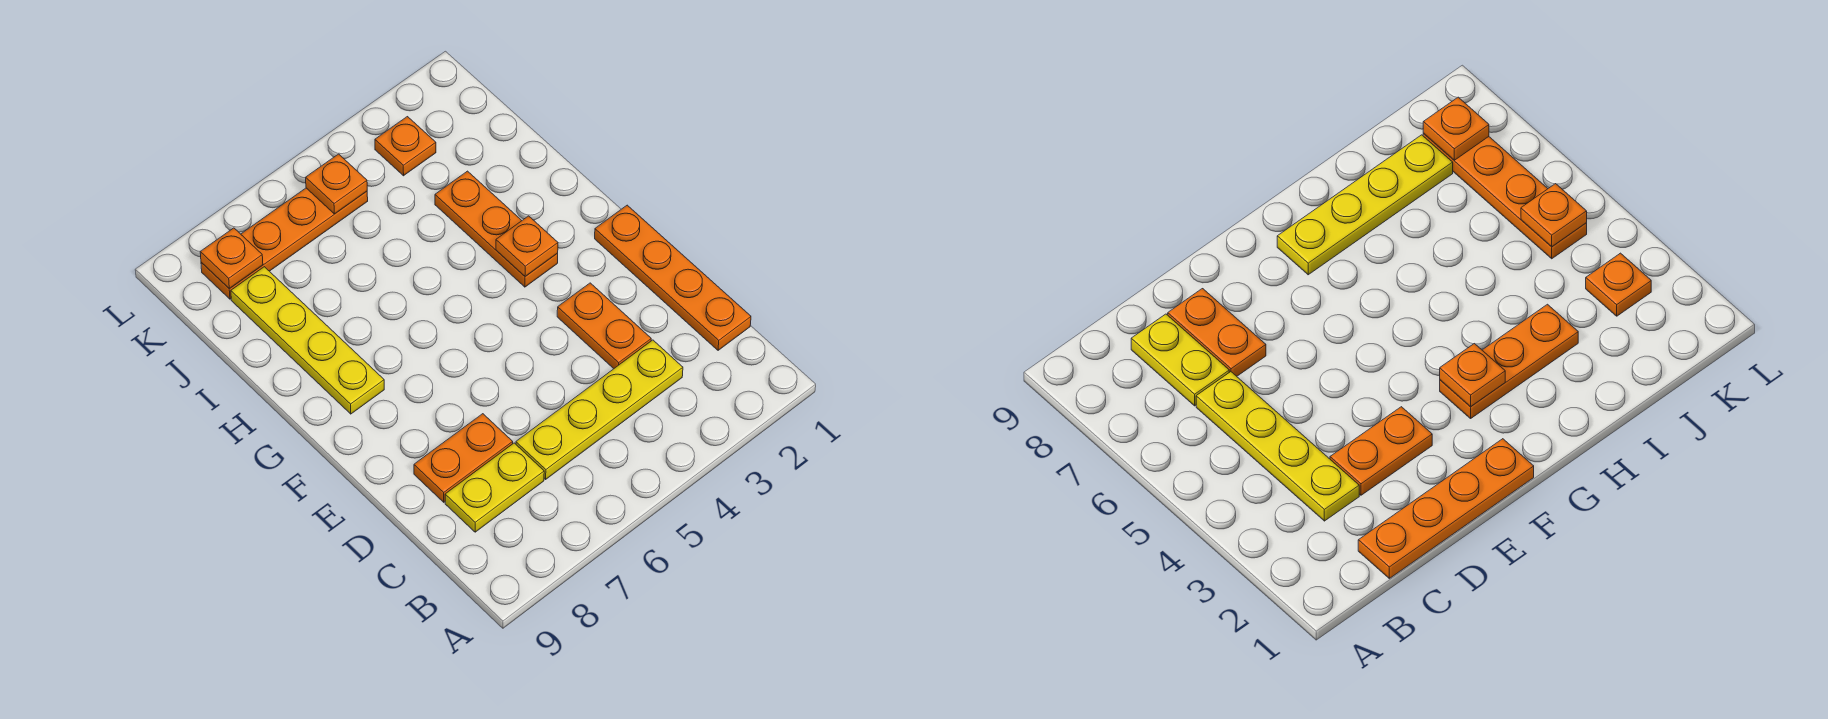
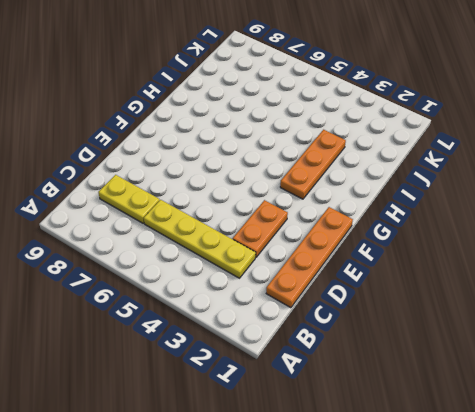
none -> orange 1x2 plate [414,414,513,502]
none -> yellow 1x4 plate [231,267,384,414]
none -> orange 1x1 plate [375,117,436,176]

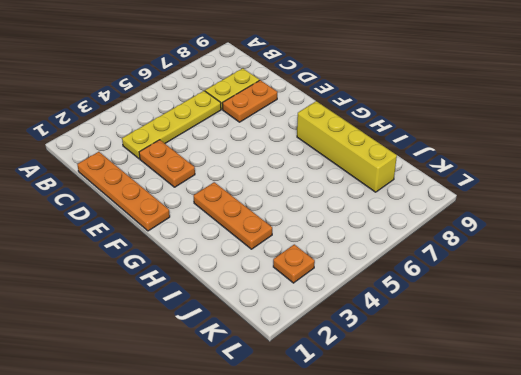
yellow 1x4 brick [297,101,397,192] -> yellow 1x4 plate [231,267,384,414]
none -> orange 1x4 plate [201,188,368,299]
none -> orange 1x1 plate [496,216,558,277]
none -> orange 1x1 plate [306,154,367,214]

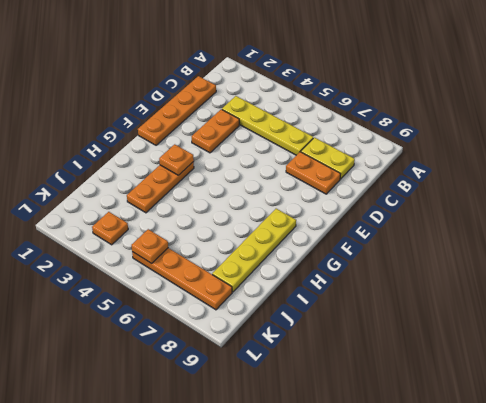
none -> orange 1x1 plate [200,228,263,289]

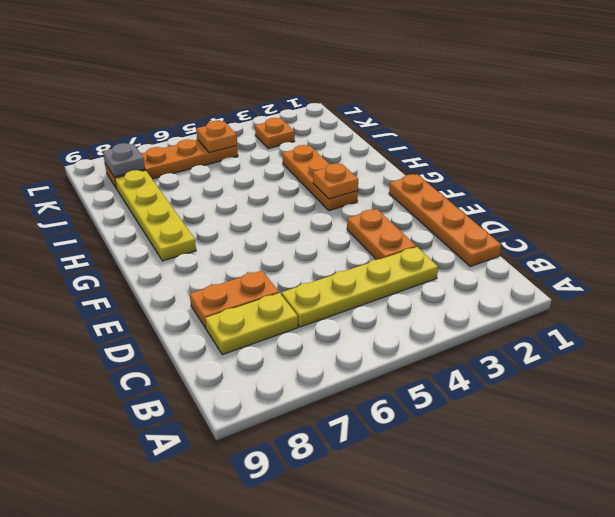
grey 1x1 plate [103,143,145,177] -> orange 1x1 plate [200,228,263,289]

